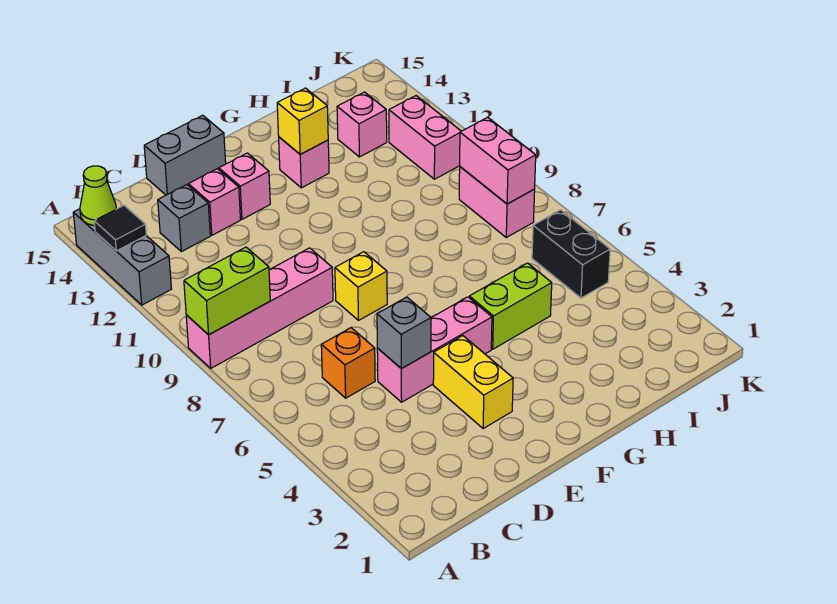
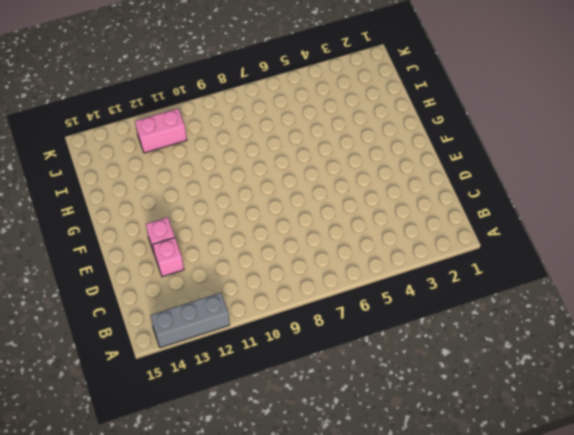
none -> pink 1x4 brick [186,248,333,368]
none -> orange 1x1 brick [321,328,375,398]
none -> grey 1x1 brick [158,185,210,252]

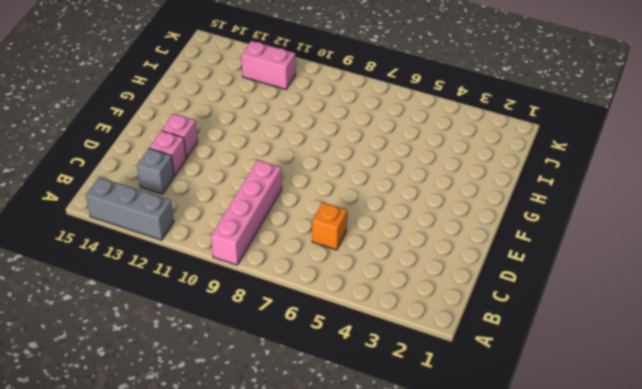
none -> pink 1x3 brick [377,297,492,402]
none -> grey 1x2 brick [144,115,226,195]
none -> yellow 1x2 brick [433,336,513,429]

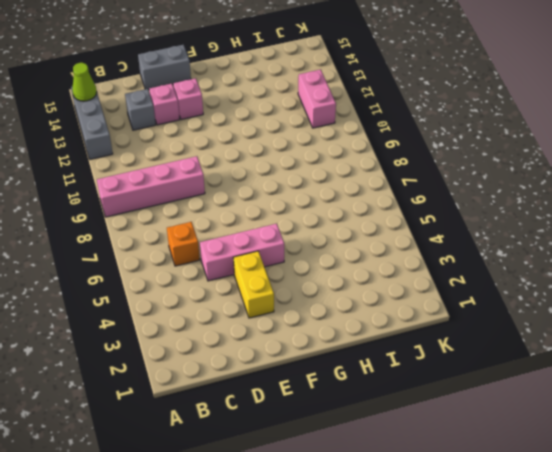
none -> yellow 1x1 brick [335,252,387,320]
none -> lime 1x2 brick [469,263,552,349]
none -> pink 1x1 brick [279,137,329,188]

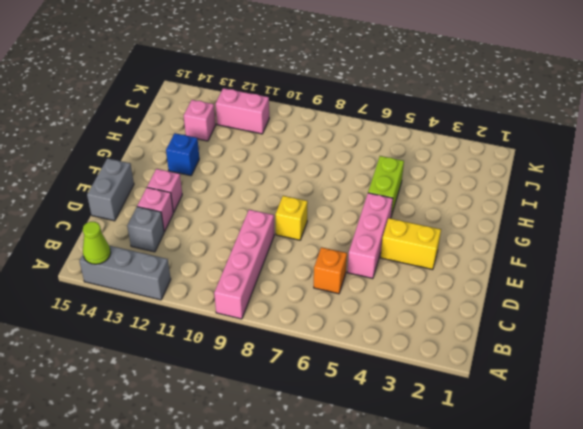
blue 1x1 brick [166,133,199,176] -> pink 1x1 brick [279,137,329,188]
none -> black 1x2 brick [532,210,610,298]
none -> pink 1x2 brick [459,167,535,237]
none -> lime 1x2 brick [184,247,270,335]

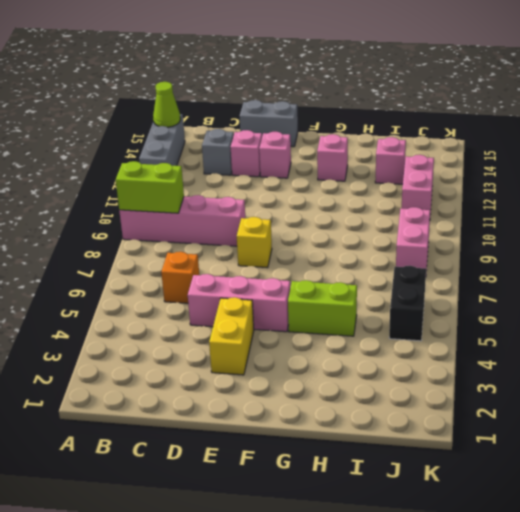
none -> black 1x1 tile [94,205,146,251]
none -> grey 1x1 brick [377,297,431,369]
none -> yellow 1x1 brick [277,88,328,154]

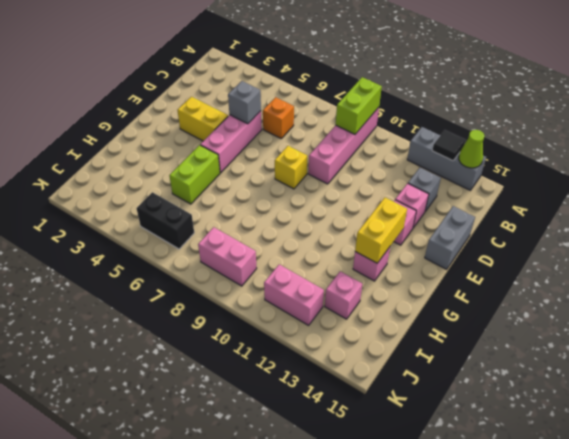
yellow 1x2 brick [355,198,407,263] -> yellow 1x1 brick [277,88,328,154]
none -> pink 1x2 brick [460,117,536,204]

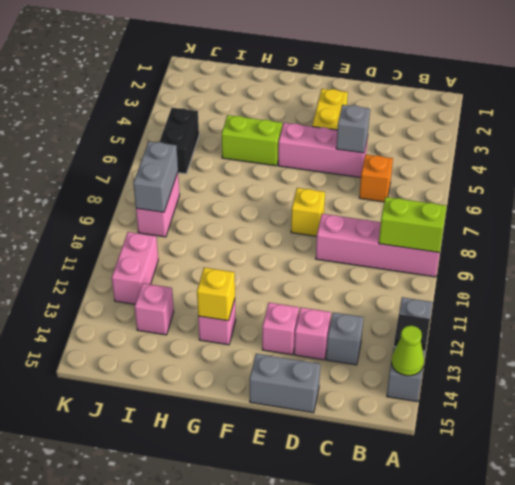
grey 1x2 brick [133,141,178,212] -> pink 1x2 brick [460,117,536,204]

